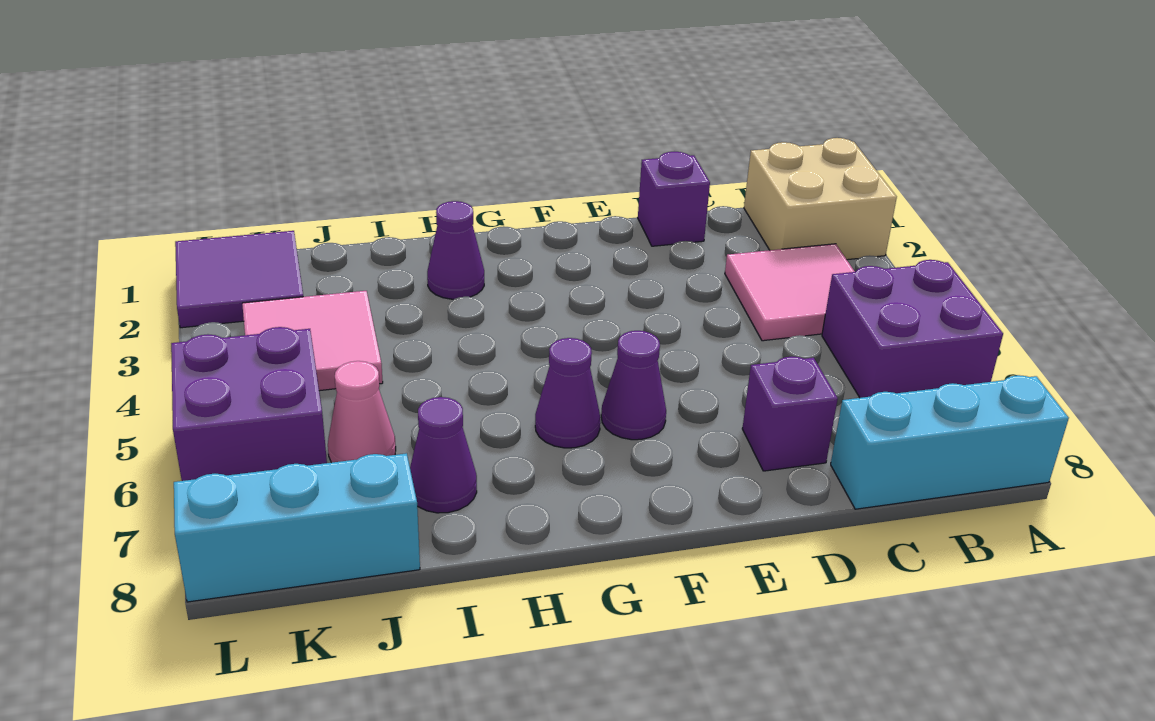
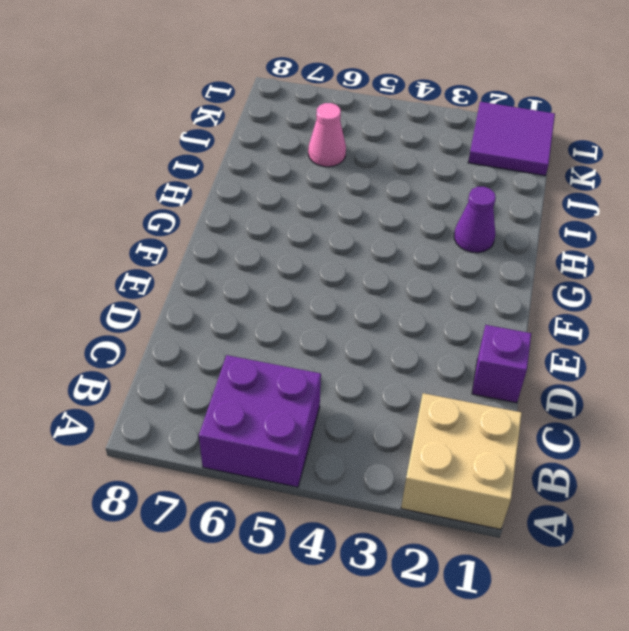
none -> cyan 1x3 brick [831,375,1069,509]
none -> pink 2x2 tile [725,244,855,341]
none -> purple 1x1 brick [742,357,838,471]

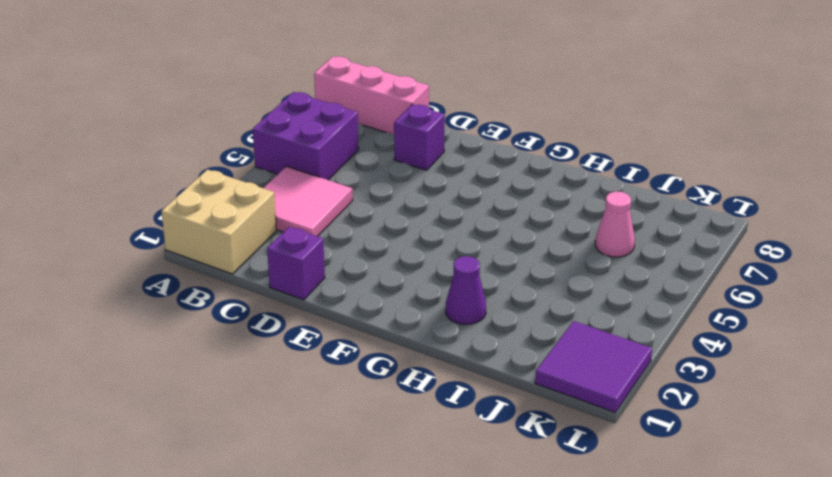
pink 1x3 brick [314,56,429,134] -> cyan 1x3 brick [831,375,1069,509]
none -> purple 1x1 cone [601,331,666,440]
none -> purple 1x1 cone [535,338,600,448]
none -> purple 1x1 cone [410,397,477,513]

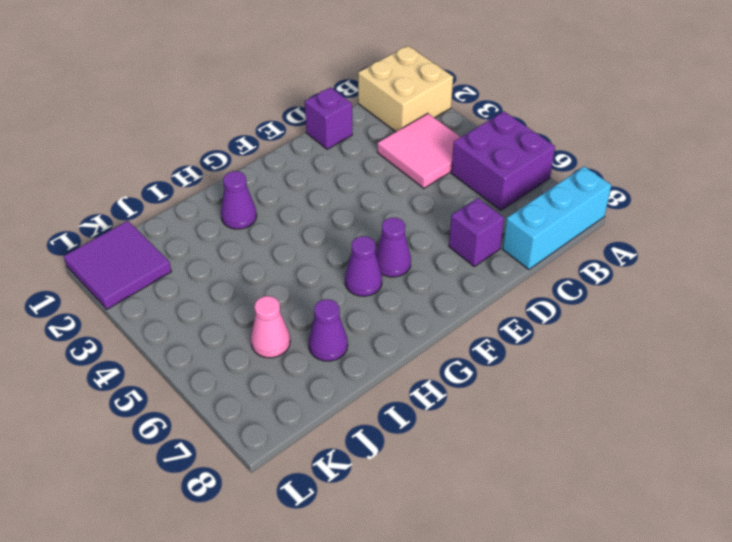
none -> pink 2x2 tile [242,291,383,391]
none -> cyan 1x3 brick [174,453,420,602]
none -> purple 2x2 brick [171,327,327,481]

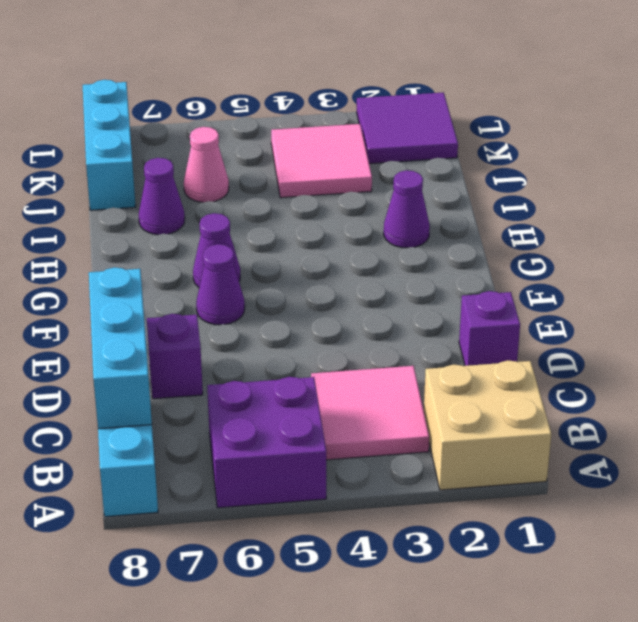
cyan 1x3 brick [89,267,152,429] -> none
none -> purple 2x2 brick [171,327,327,481]

